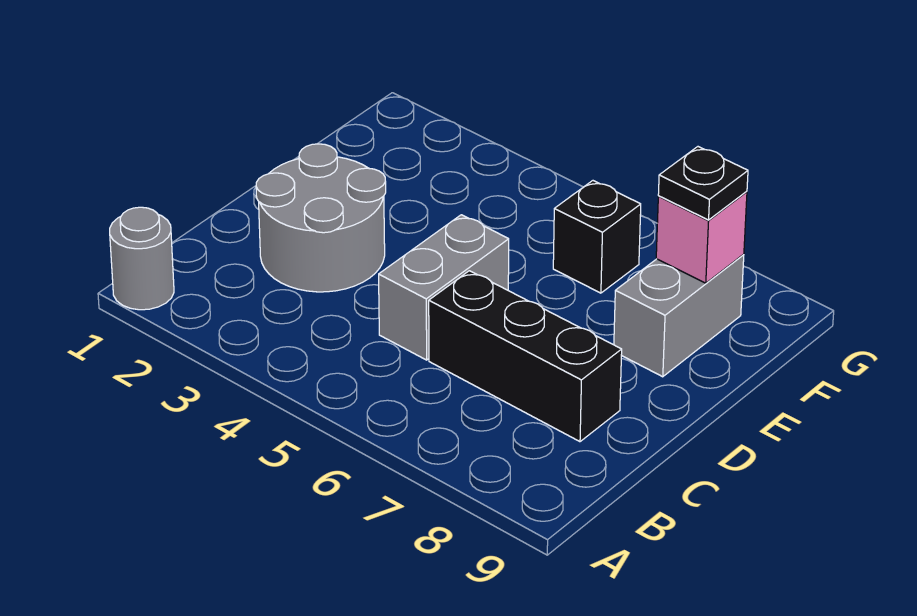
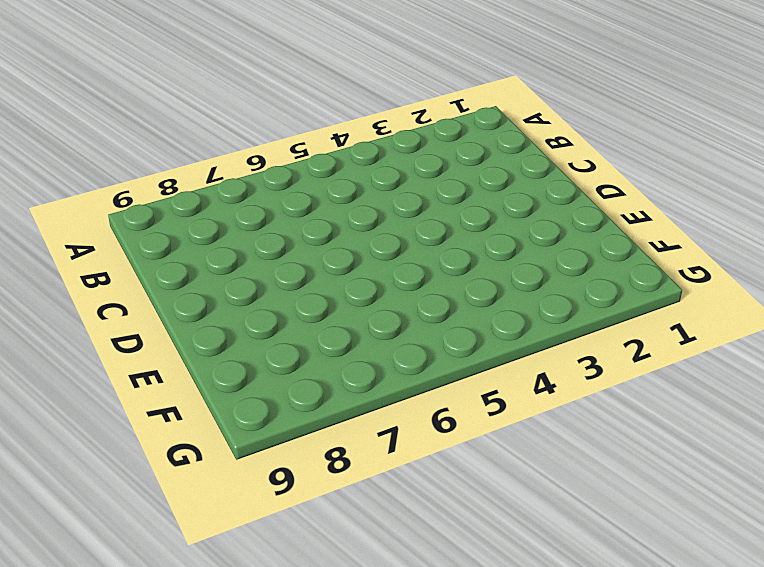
none -> grey 1x1 round brick [110,207,174,310]
none -> grey 2x2 round brick [256,144,386,292]

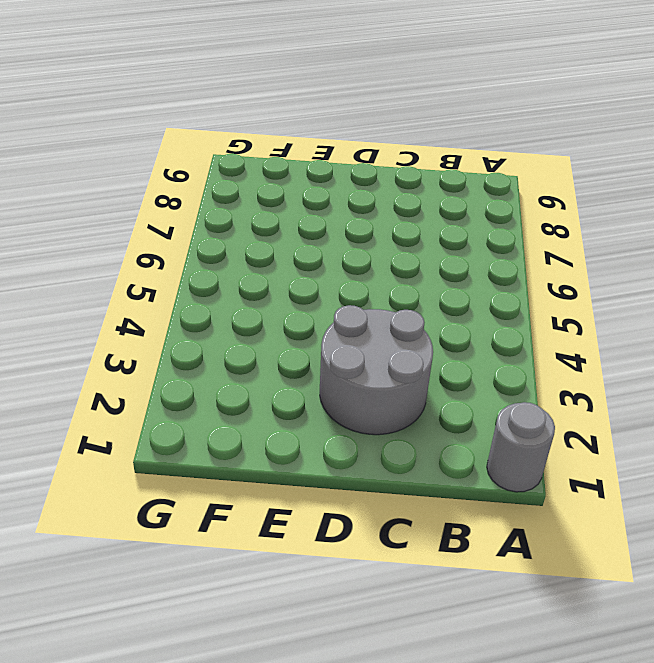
none -> grey 1x2 brick [379,215,509,360]
none -> black 1x3 brick [429,271,622,442]

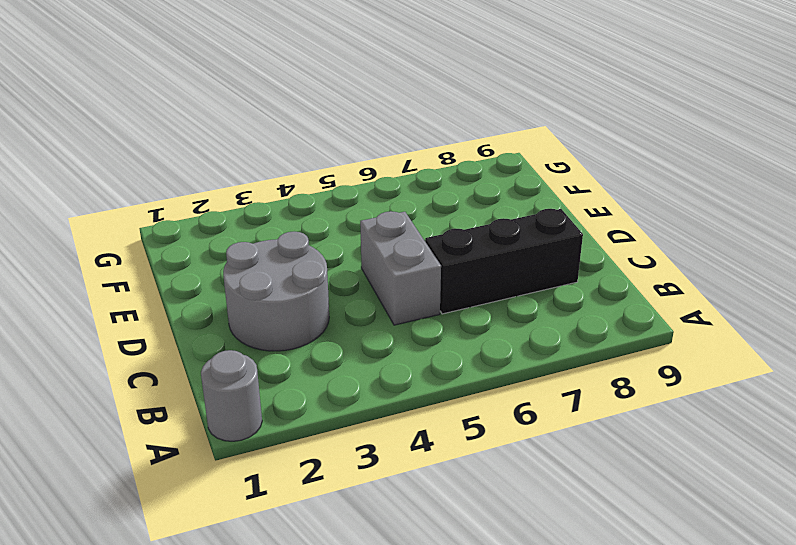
none -> grey 1x2 brick [614,254,744,377]
none -> black 1x1 brick [553,181,641,293]

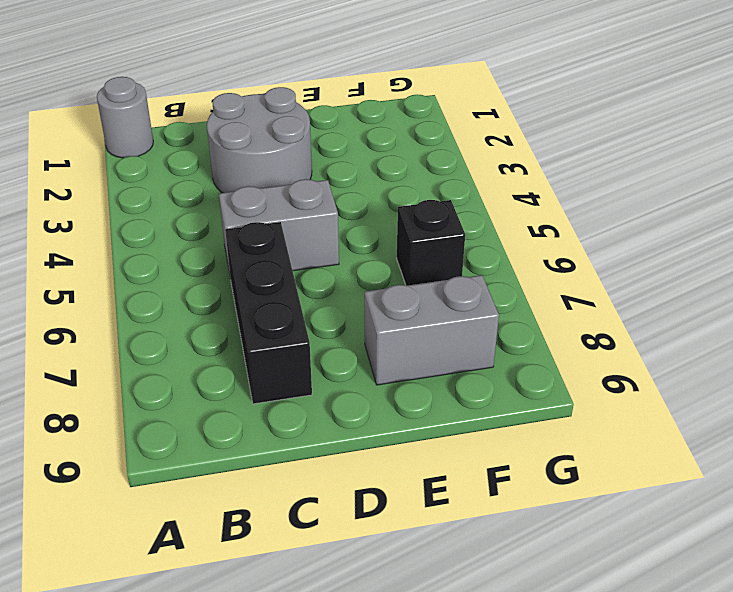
none -> pink 1x1 brick [656,192,747,283]
none -> black 1x1 plate [658,147,748,220]

